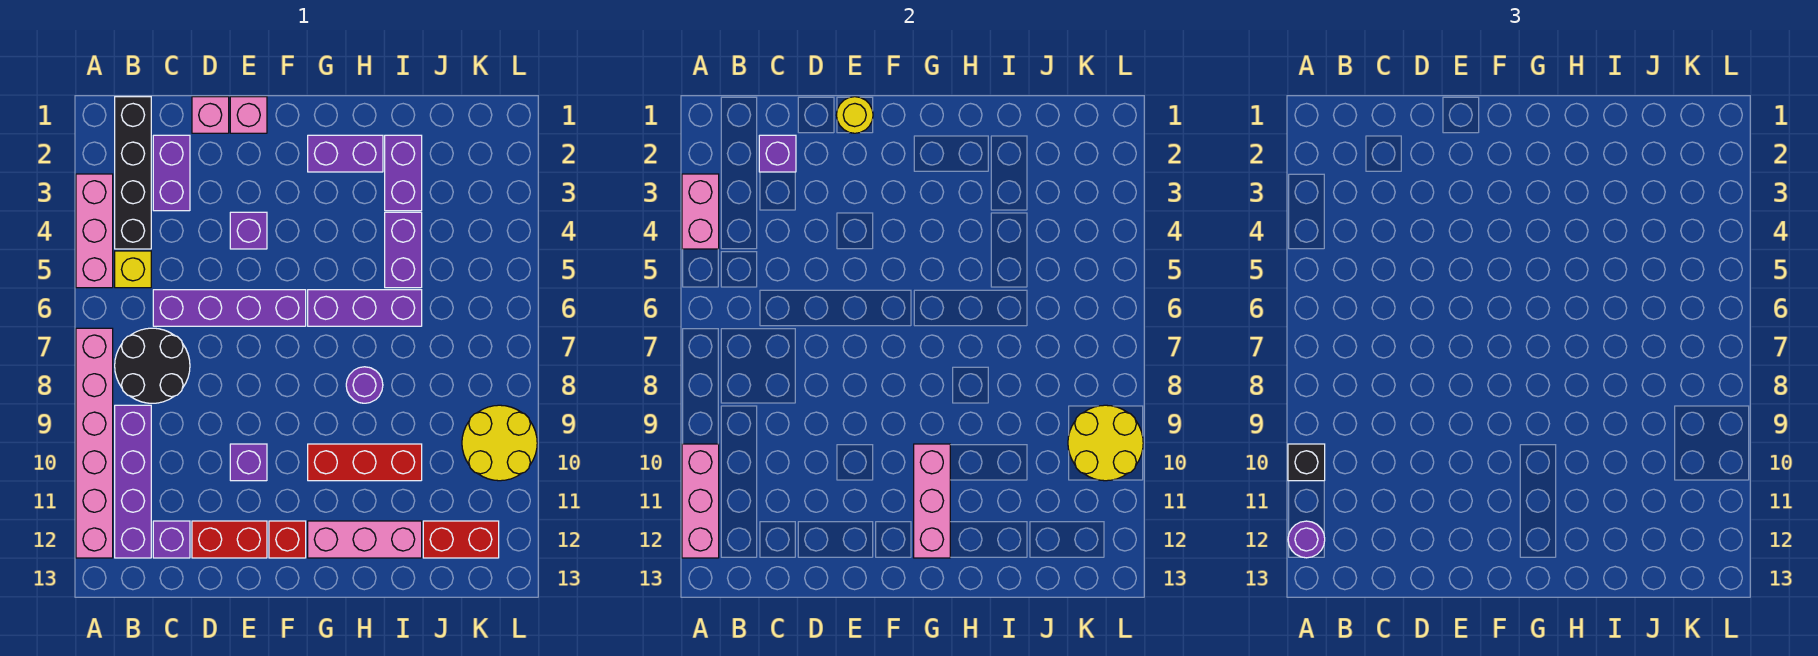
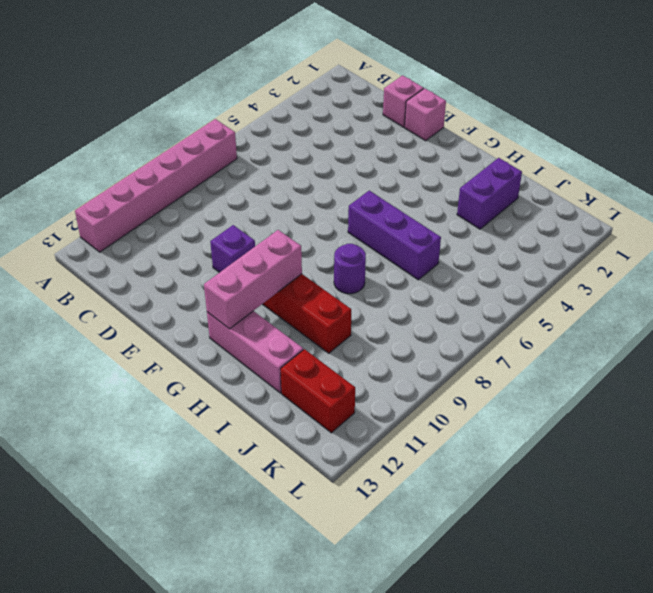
none -> pink 1x3 brick [76,174,113,288]
none -> black 1x4 brick [115,97,151,249]
none -> yellow 1x1 brick [115,251,151,288]
none -> black 2x2 round brick [115,328,190,403]

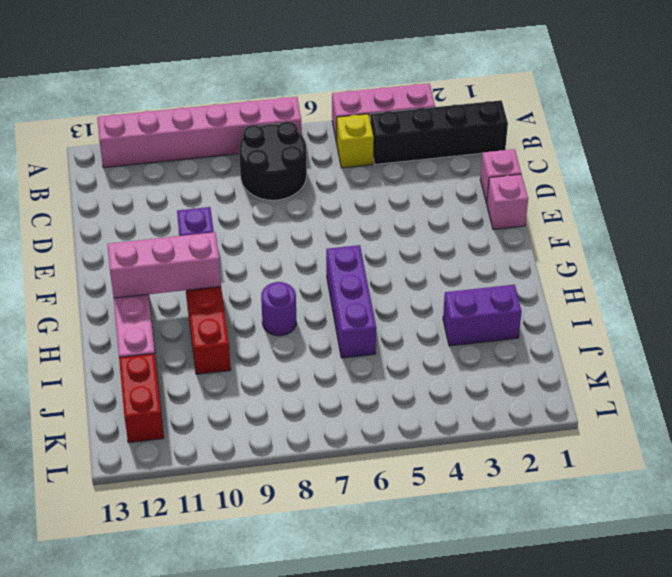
none -> purple 1x4 brick [115,405,151,558]
none -> purple 1x2 brick [153,135,190,211]
none -> purple 1x4 brick [153,290,306,326]
none -> purple 1x1 brick [153,521,190,558]

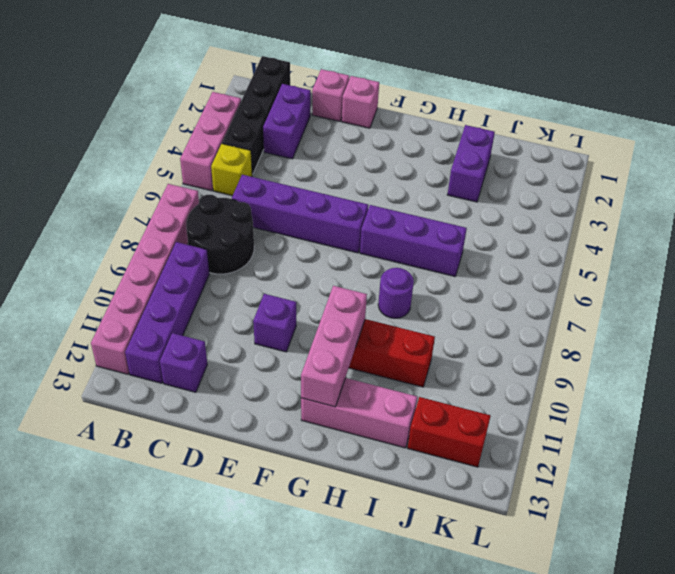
none -> red 1x2 brick [192,521,267,558]
none -> purple 1x1 brick [230,212,267,249]
none -> red 1x1 brick [269,521,306,558]
none -> purple 1x2 brick [308,135,383,172]

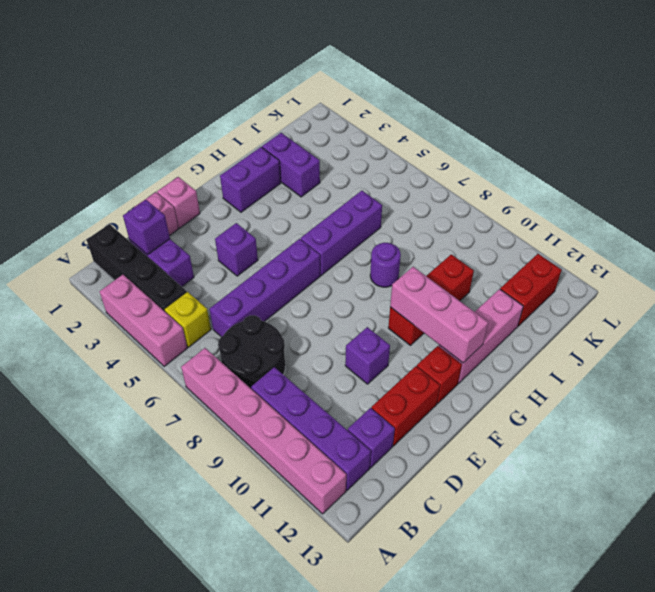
none -> purple 1x2 brick [385,212,422,288]
none -> yellow 2x2 round brick [462,405,537,481]
none -> pink 1x2 brick [682,174,719,249]
none -> pink 1x3 brick [682,444,719,558]

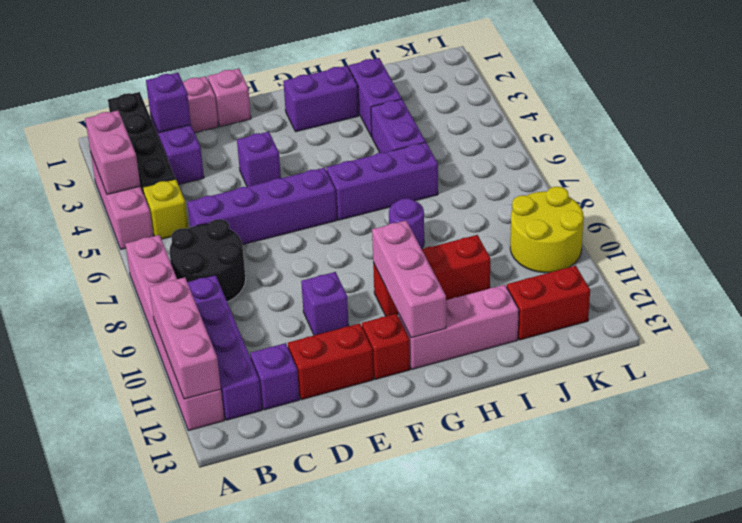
none -> yellow 1x1 round brick [836,97,873,133]
none -> yellow 2x2 round brick [1068,405,1143,481]
none -> black 1x1 brick [1288,444,1325,481]
none -> purple 1x1 round brick [1288,521,1325,558]

